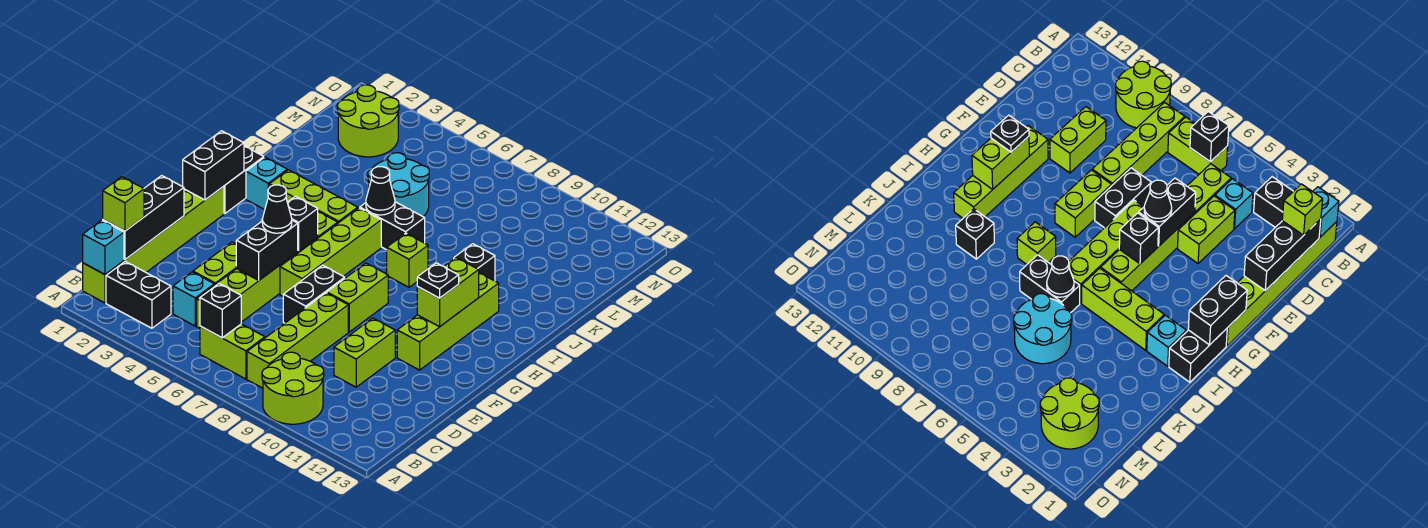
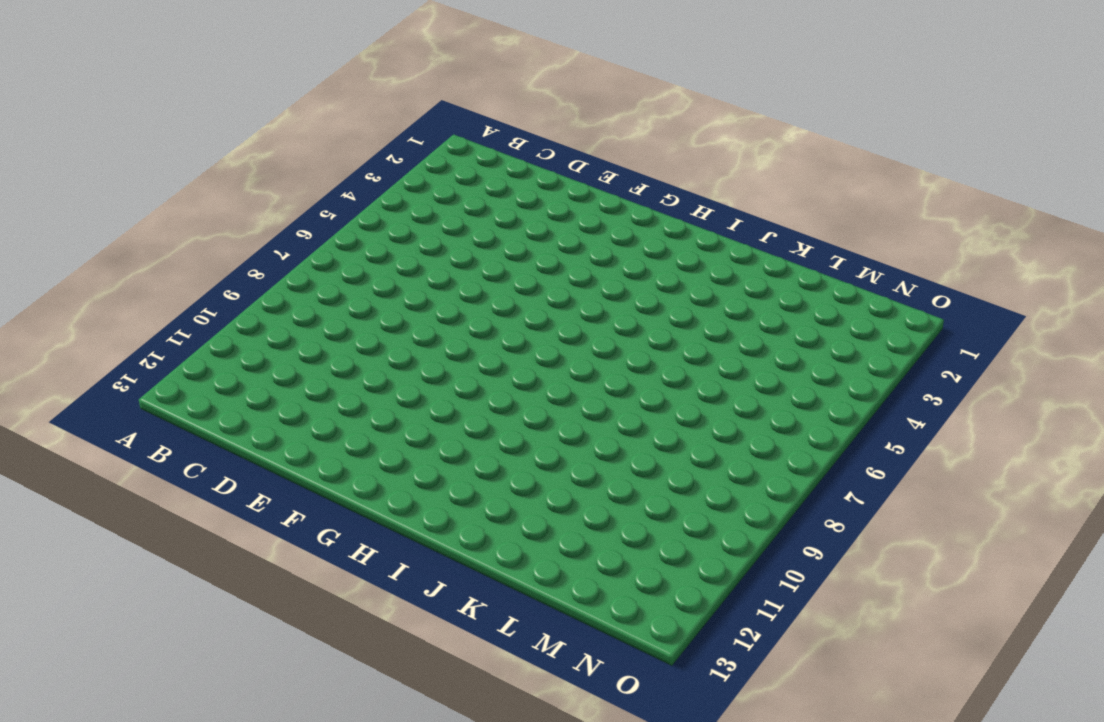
none -> lime 2x2 round brick [262,352,324,424]
none -> lime 1x6 brick [83,186,224,303]
none -> black 1x2 brick [106,261,171,328]
none -> lime 1x2 brick [200,324,265,379]

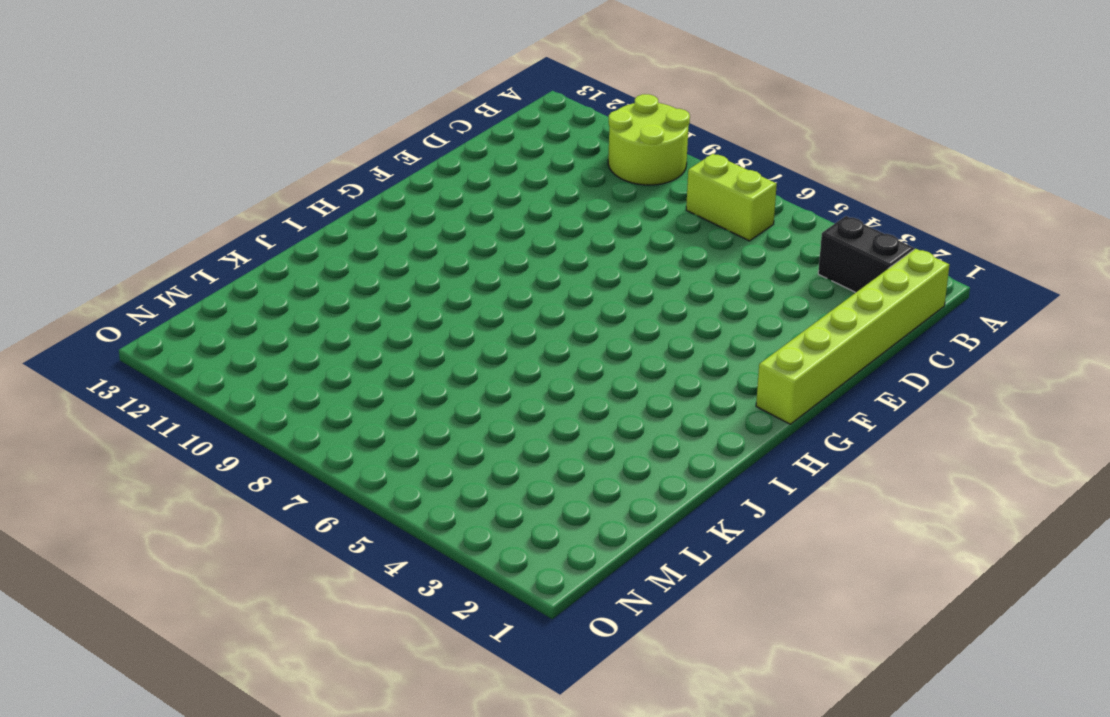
none -> lime 1x4 brick [247,293,348,388]
none -> cyan 1x1 brick [173,272,214,326]
none -> lime 1x6 brick [197,212,338,329]
none -> lime 1x2 brick [193,242,236,285]

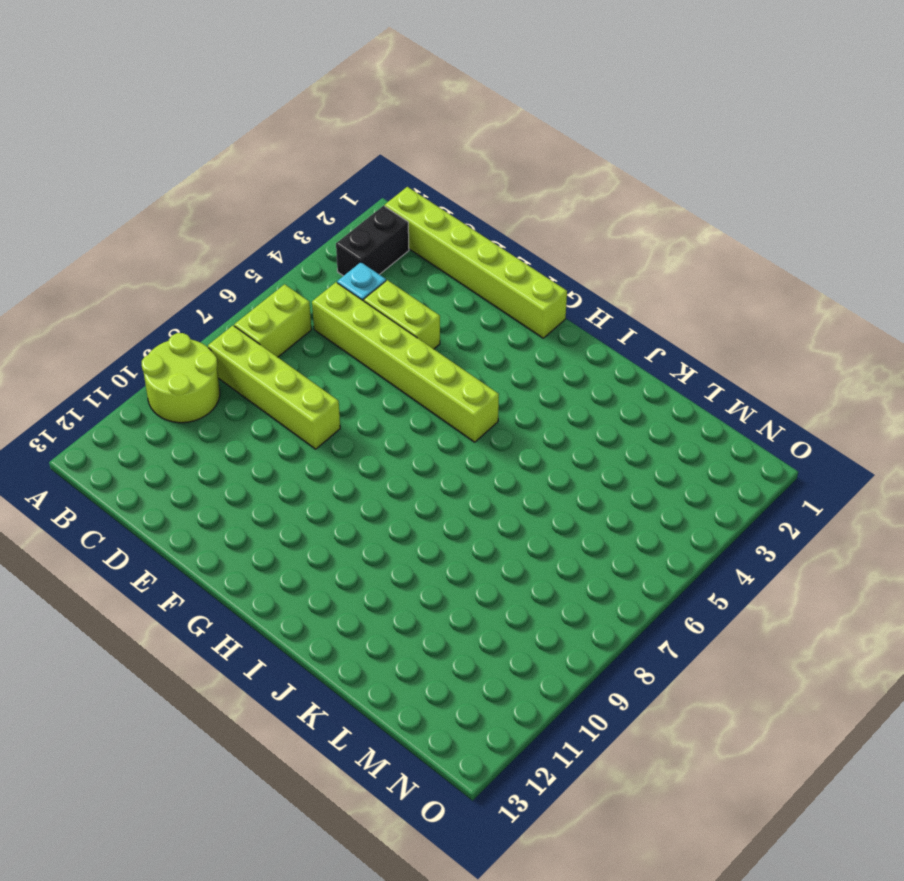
none -> lime 1x2 brick [334,318,395,387]
none -> black 1x2 brick [283,265,345,323]
none -> lime 1x4 brick [280,208,381,296]
none -> lime 1x2 brick [327,263,388,332]

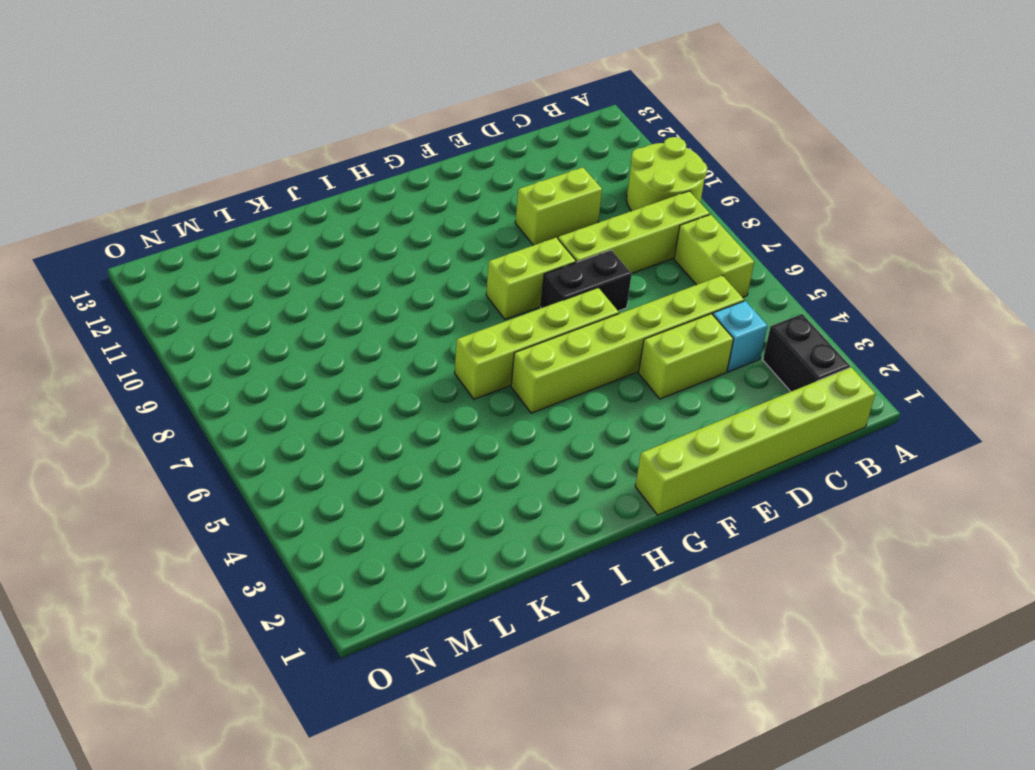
none -> lime 1x4 brick [397,273,499,370]
none -> black 1x2 brick [224,146,264,214]
none -> cyan 1x1 brick [246,157,287,210]
none -> lime 1x3 brick [269,170,358,223]

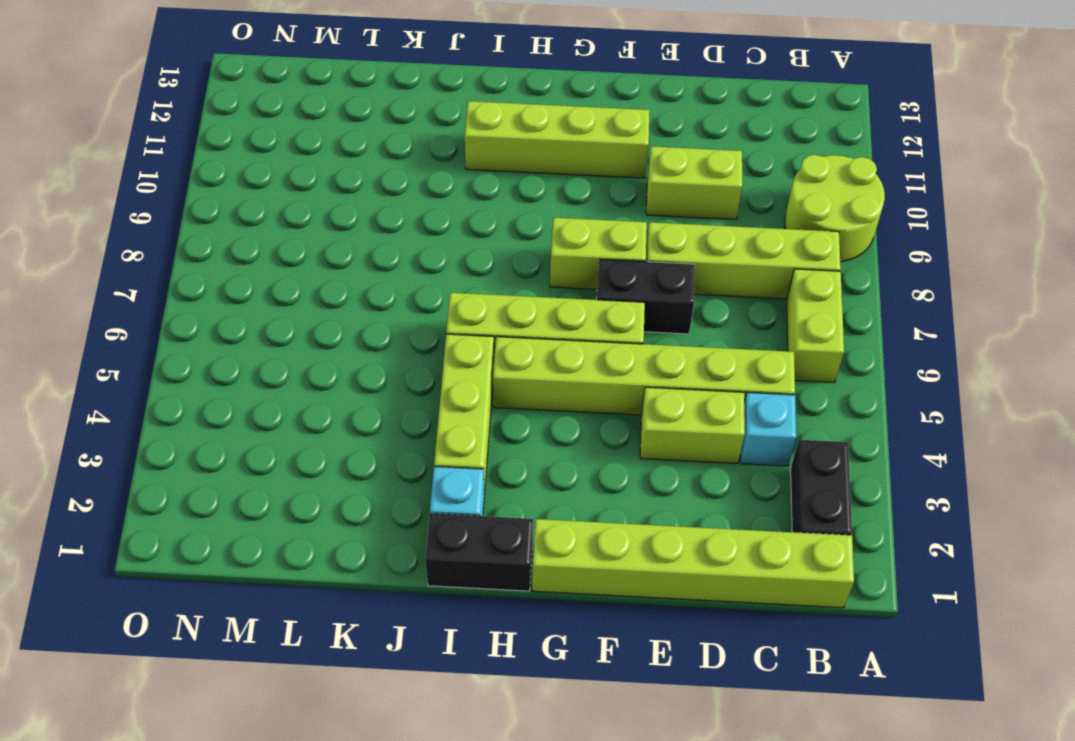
none -> lime 1x1 brick [387,233,428,287]
none -> black 1x2 brick [360,202,425,250]
none -> black 1x1 brick [454,244,495,281]
none -> cyan 2x2 round brick [368,153,429,216]

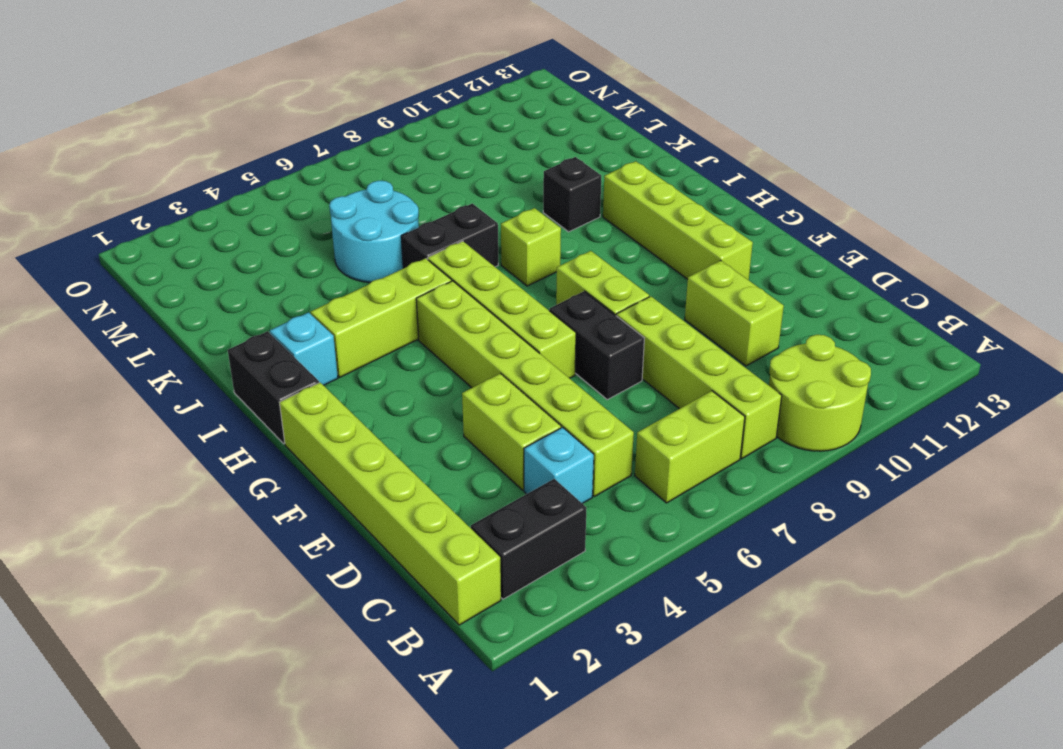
none -> lime 2x2 round brick [337,85,399,157]
none -> cyan 1x1 brick [83,220,124,274]
none -> black 1x1 brick [200,284,241,338]
none -> black 1x3 brick [103,176,184,259]

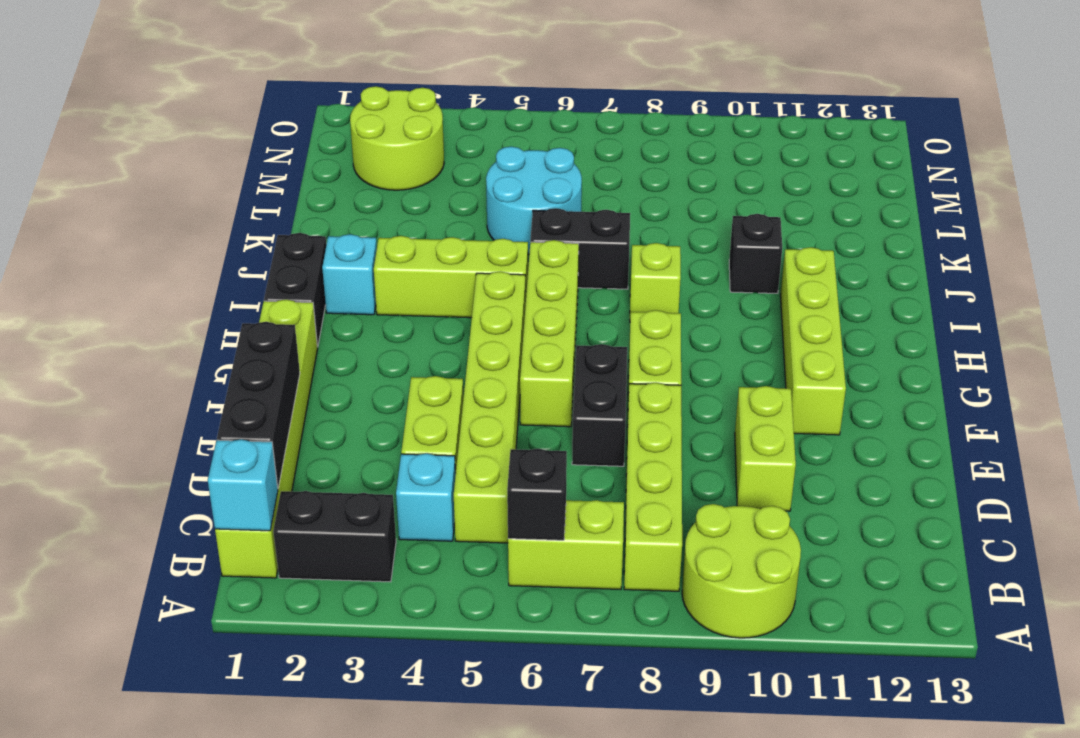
none -> black 1x2 brick [236,220,298,280]
none -> black 1x2 brick [183,131,244,200]
none -> black 1x1 brick [287,196,318,251]
none -> lime 1x2 brick [417,258,479,327]

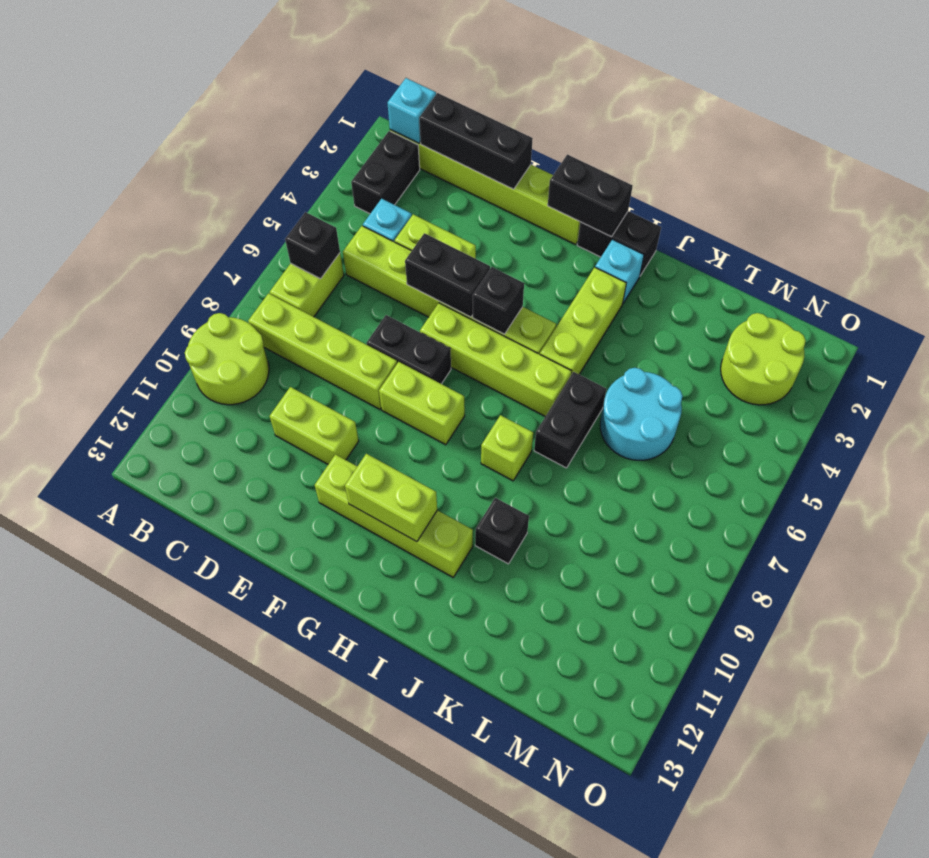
none -> black 1x1 cone [366,167,395,215]
none -> lime 1x1 brick [103,177,144,231]
none -> black 1x1 cone [262,185,292,233]
none -> black 1x1 plate [417,263,459,298]

